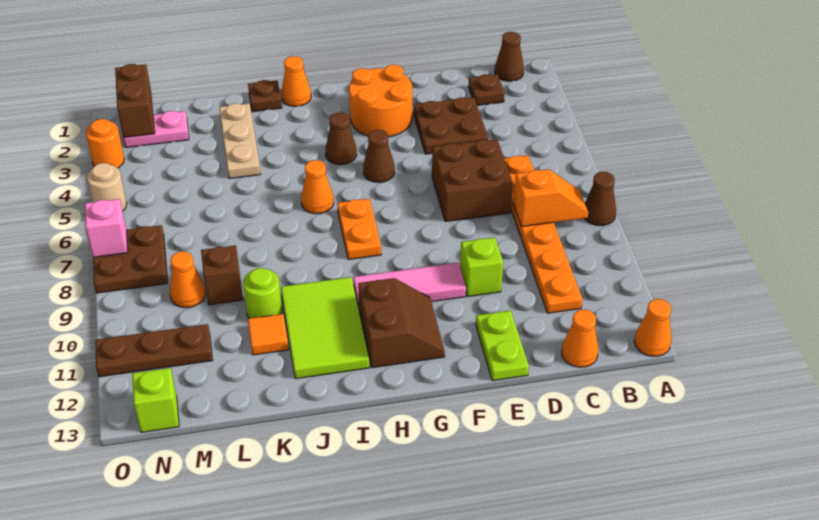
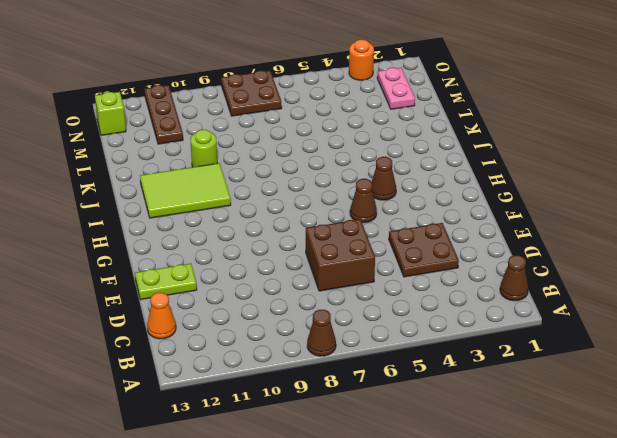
none -> orange 1x1 cone [634,299,672,356]
none -> brown 1x1 plate [469,74,505,105]
none -> orange 1x6 plate [504,155,583,313]
none -> lime 1x1 brick [460,237,503,297]

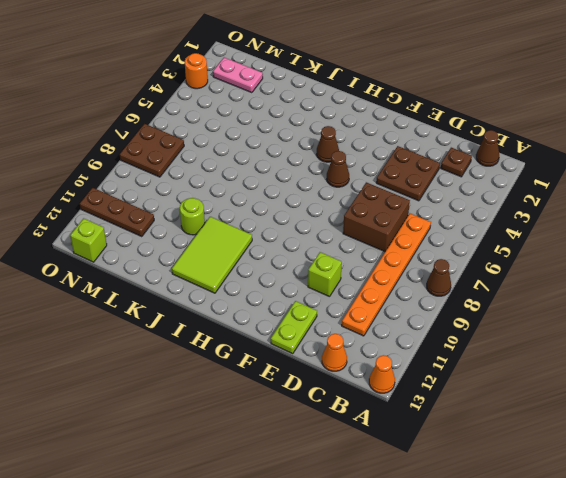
none -> orange 2x2 round brick [349,65,412,137]
none -> pink 1x3 tile [353,263,466,309]
none -> brown 2x2 slope [358,278,445,368]
none -> orange 1x2 plate [337,199,381,260]

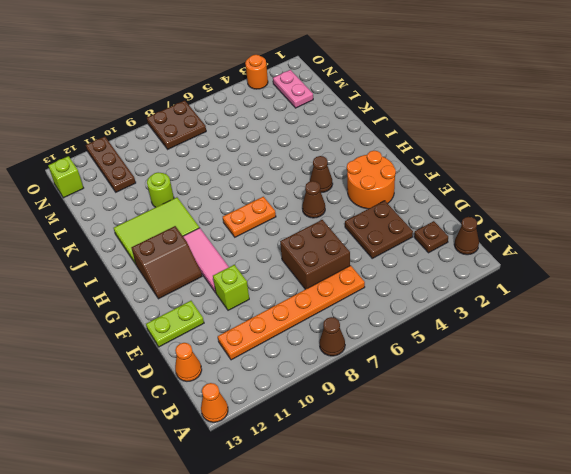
none -> orange 1x1 cone [281,56,311,106]
none -> orange 1x1 cone [301,160,334,214]
none -> brown 1x1 plate [248,80,282,112]
none -> tan 1x3 plate [219,103,260,179]

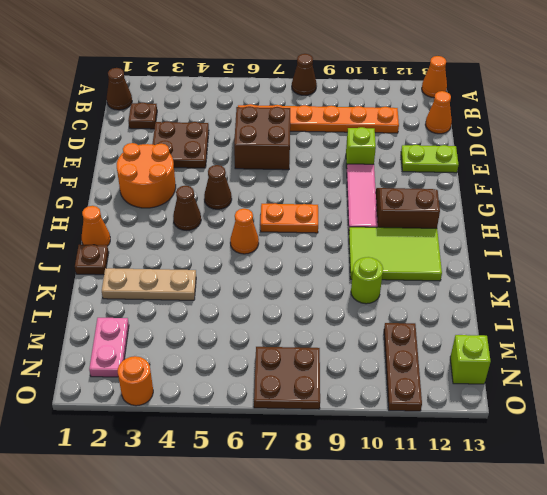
none -> orange 1x1 tile [248,314,289,355]
none -> brown 1x1 brick [201,245,243,305]
none -> orange 1x1 cone [170,251,205,308]
none -> tan 1x1 round brick [87,163,127,211]

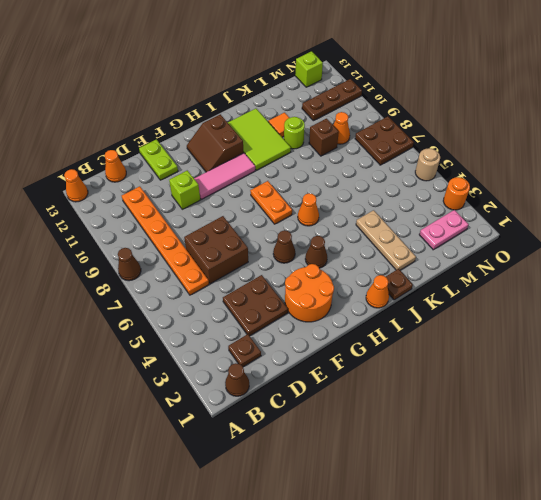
none -> orange 1x2 slope [513,169,588,227]
none -> brown 1x2 brick [115,64,155,138]
none -> pink 1x1 brick [85,199,128,257]

